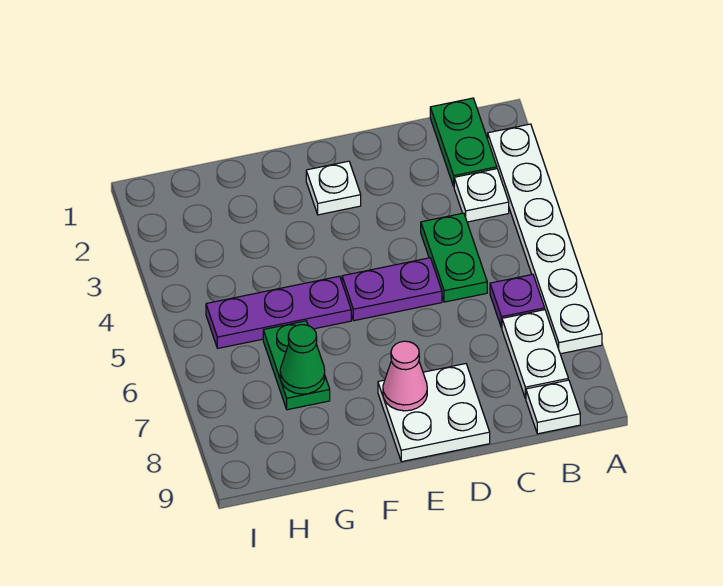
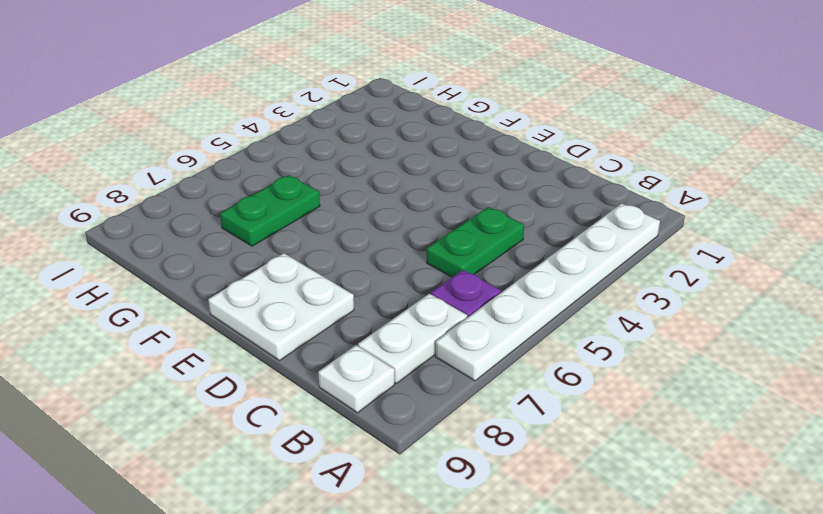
none -> green 1x2 plate [430,98,497,186]
none -> white 1x1 plate [454,169,509,222]
none -> purple 1x2 plate [342,258,442,321]

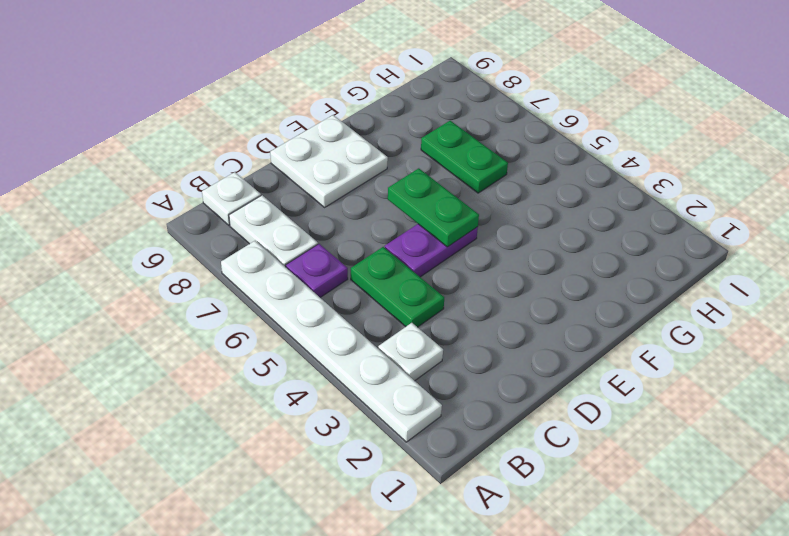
green 1x2 plate [388,168,479,247] -> green 1x2 plate moved to [430,98,497,186]
none -> white 1x1 plate [306,161,361,215]
none -> purple 1x3 plate [206,276,351,348]
none -> pink 1x1 cone [383,341,427,411]

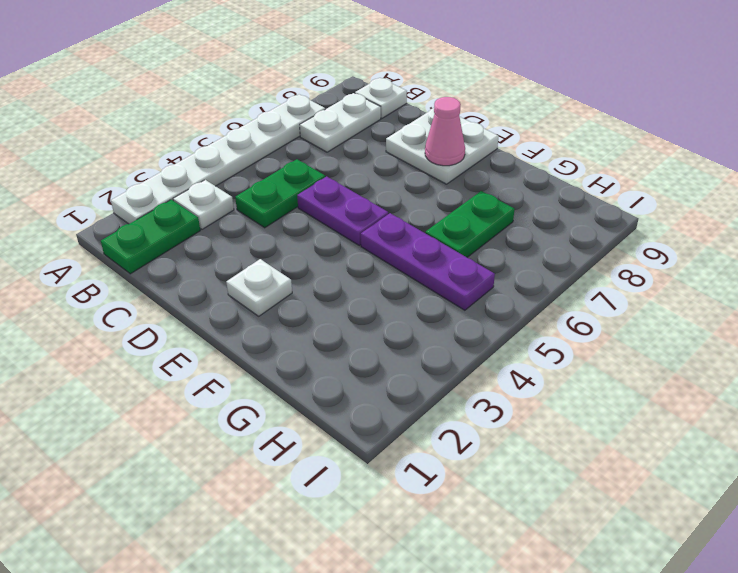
none -> purple 1x1 plate [490,274,545,328]
none -> green 1x1 cone [280,325,325,394]

